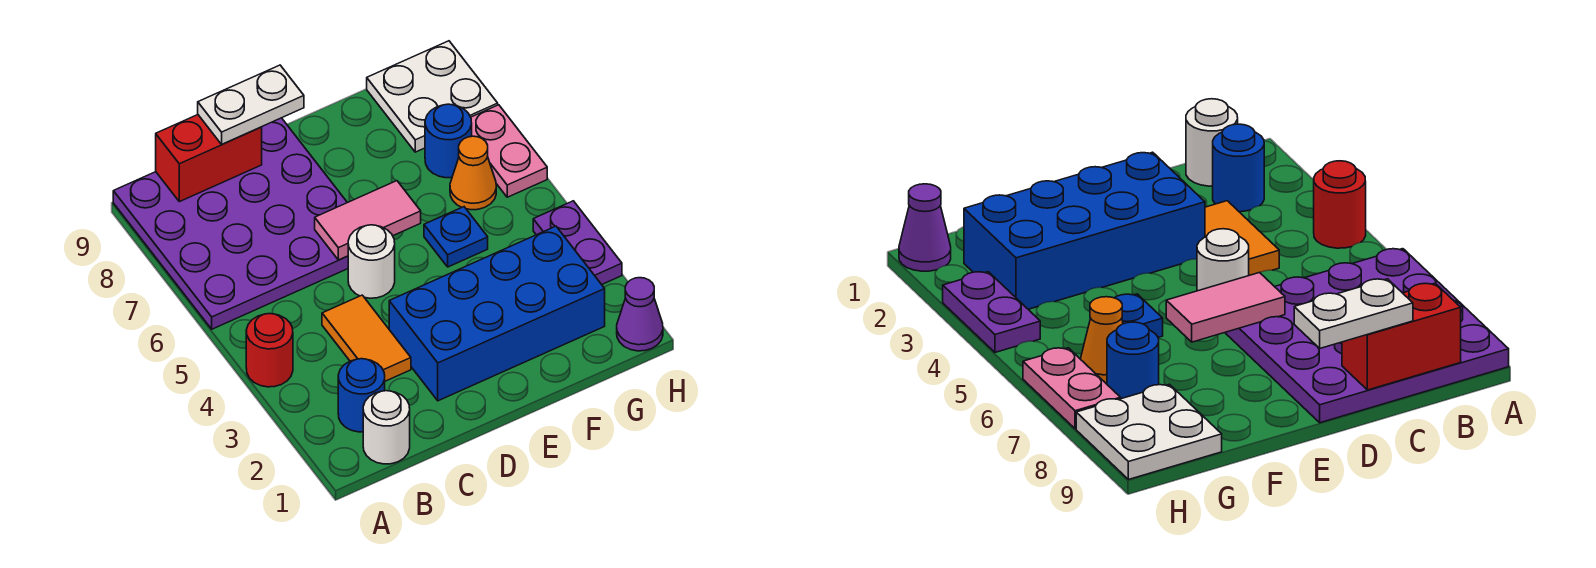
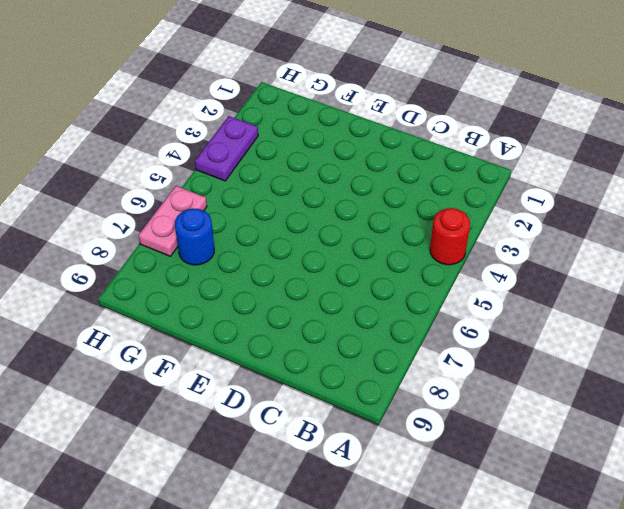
none -> purple 4x4 plate [113,118,348,329]
none -> white 1x1 round brick [363,391,410,464]
none -> blue 1x1 round brick [338,359,385,432]

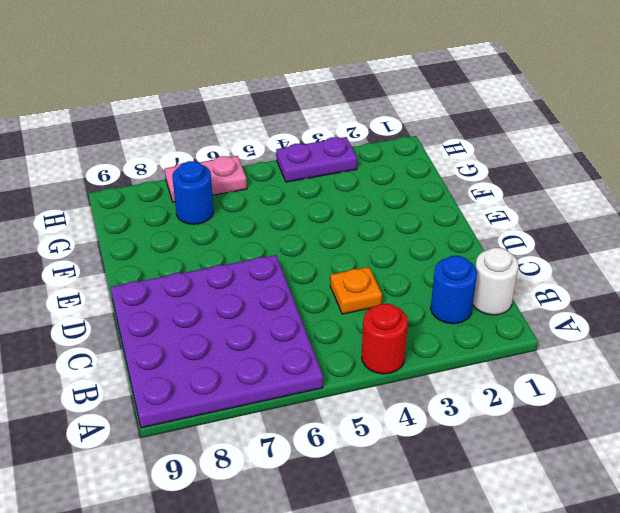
orange 1x1 plate [330,267,382,314] -> orange 1x2 tile [322,295,411,381]
none -> blue 2x4 brick [389,226,605,401]
none -> white 1x1 round brick [348,225,395,298]
none -> blue 1x1 plate [424,207,488,267]

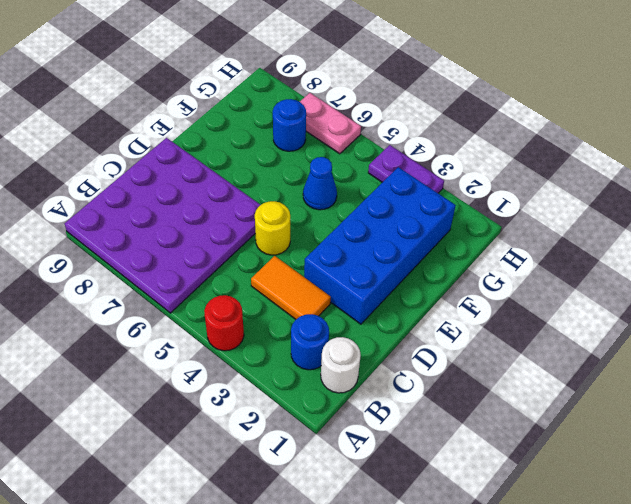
yellow 1x1 round brick [255,201,290,255] -> white 1x1 round brick [348,225,395,298]
blue 1x1 cone [303,157,337,210] -> blue 1x1 plate [424,207,488,267]
none -> orange 1x1 cone [450,136,496,210]
none -> white 2x2 plate [367,41,498,152]
none -> purple 1x1 cone [617,278,663,351]

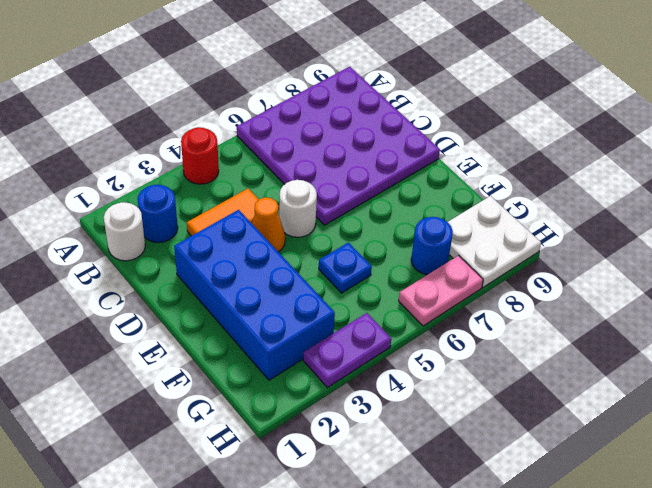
orange 1x1 cone [252,197,285,252] -> orange 1x1 cone moved to [450,136,496,210]
none -> purple 1x1 cone [617,278,663,351]
none -> red 1x2 brick [156,115,262,202]
none -> pink 1x2 tile [315,181,421,260]

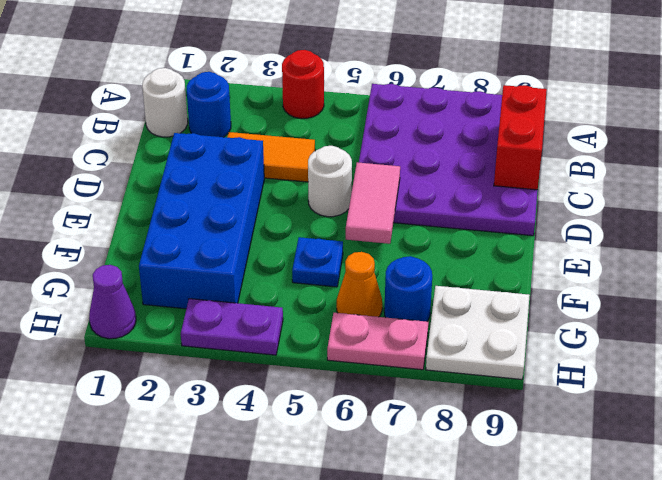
none -> white 1x2 plate [198,65,304,144]

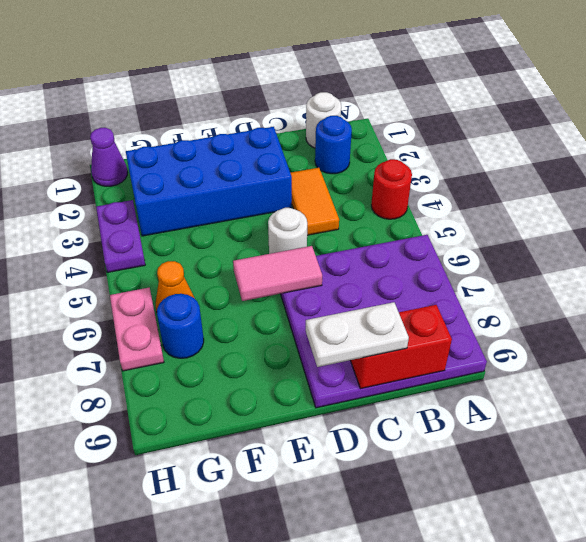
none -> blue 1x1 plate [424,207,488,267]
none -> white 2x2 plate [367,41,498,152]

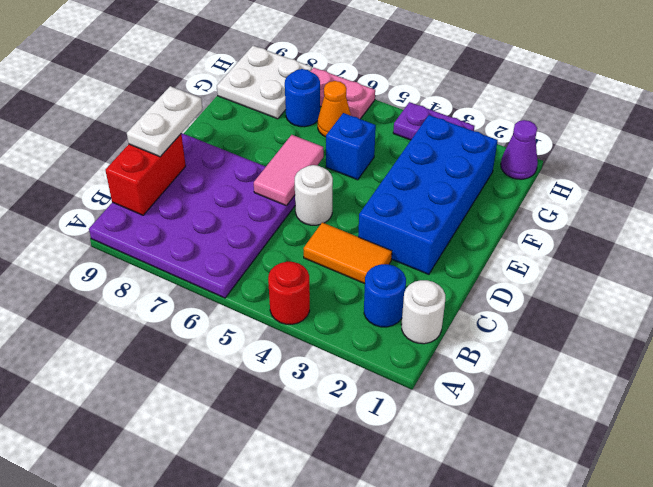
blue 1x1 brick [326,113,376,180] -> blue 1x1 plate [424,207,488,267]

